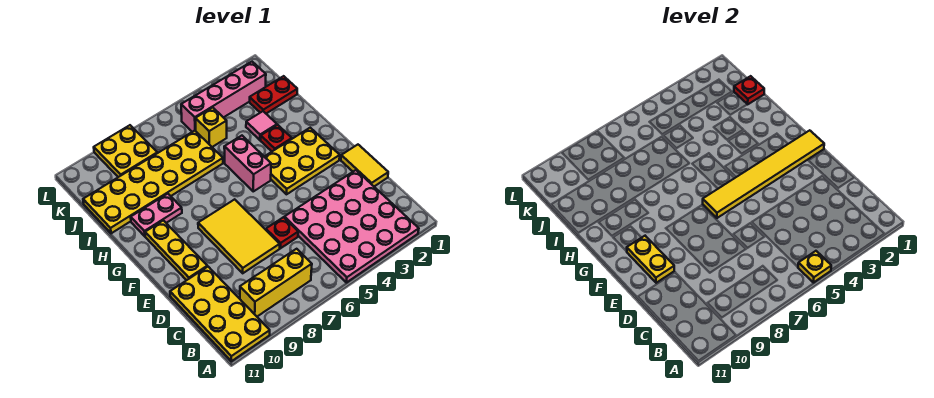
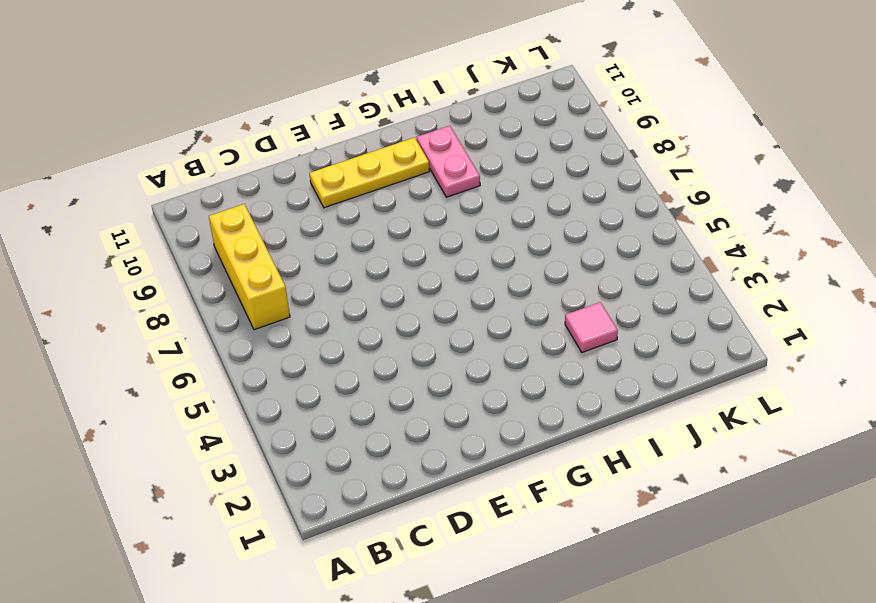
none -> pink 4x4 plate [284,170,419,283]
none -> yellow 2x4 plate [170,267,270,361]
none -> yellow 1x2 tile [341,145,388,186]

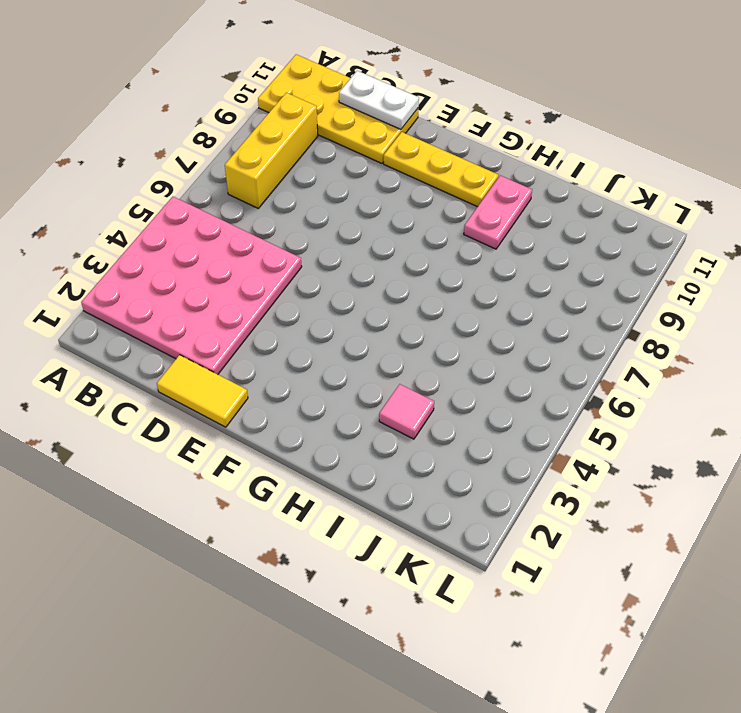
white 1x2 plate [339,71,419,129] -> none
none -> red 1x1 plate [266,217,298,248]
none -> yellow 2x3 tile [198,199,280,273]
none -> yellow 2x3 plate [264,128,340,194]

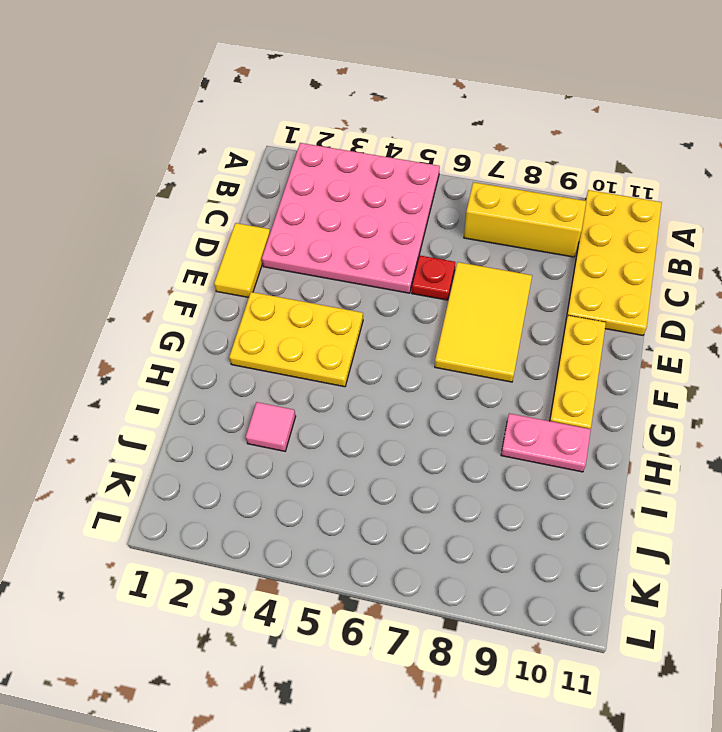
none -> pink 1x2 brick [224,136,271,191]
none -> red 1x1 plate [261,125,292,151]
none -> yellow 2x6 plate [83,131,223,233]

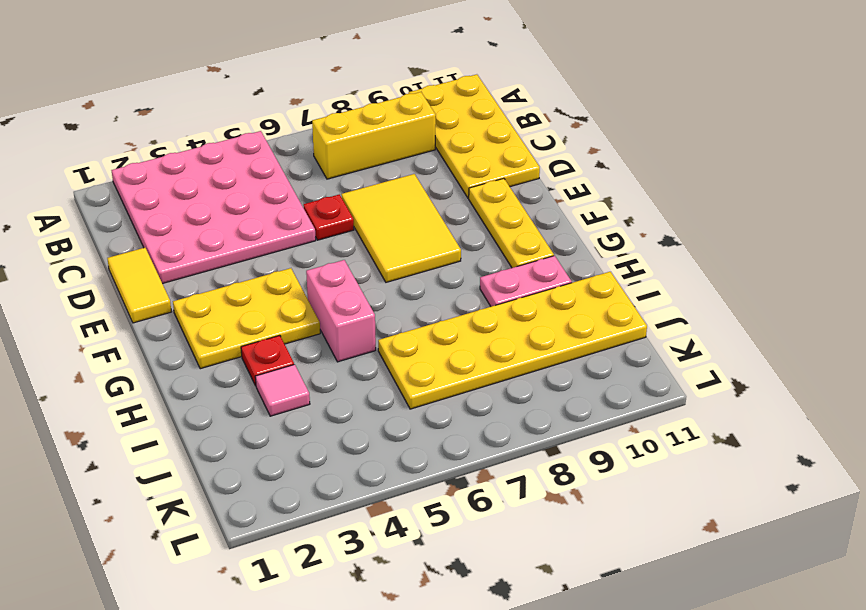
none -> red 1x2 plate [249,76,297,113]
none -> yellow 1x1 brick [195,108,227,147]
none -> pink 1x4 brick [181,62,266,132]

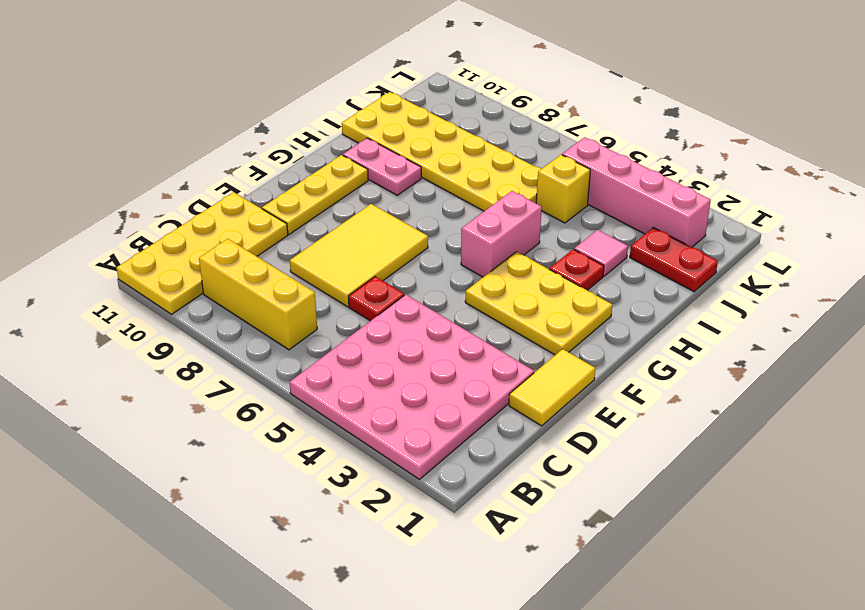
none -> yellow 2x2 plate [94,125,157,177]
none -> yellow 1x1 plate [798,251,831,283]
none -> yellow 1x2 plate [627,236,674,283]

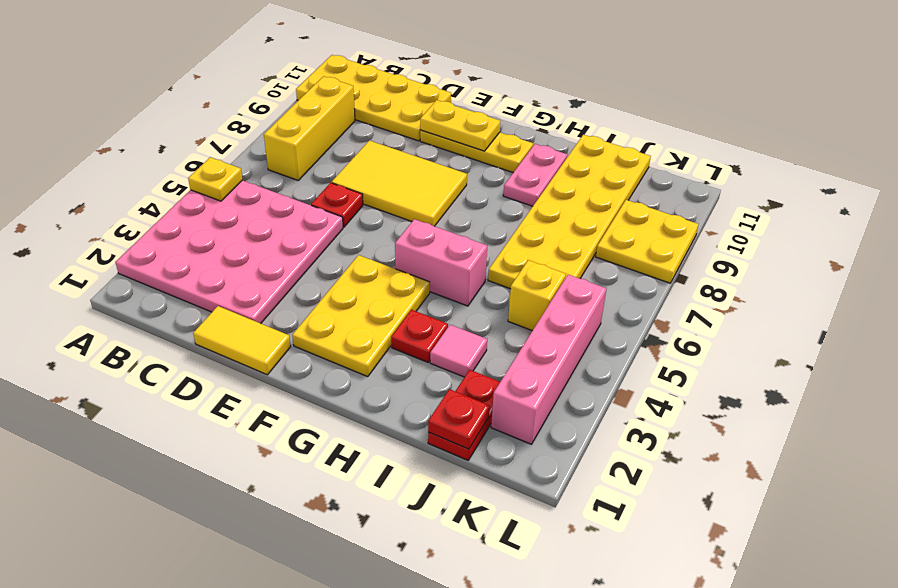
none -> yellow 1x6 tile [703,130,824,218]

